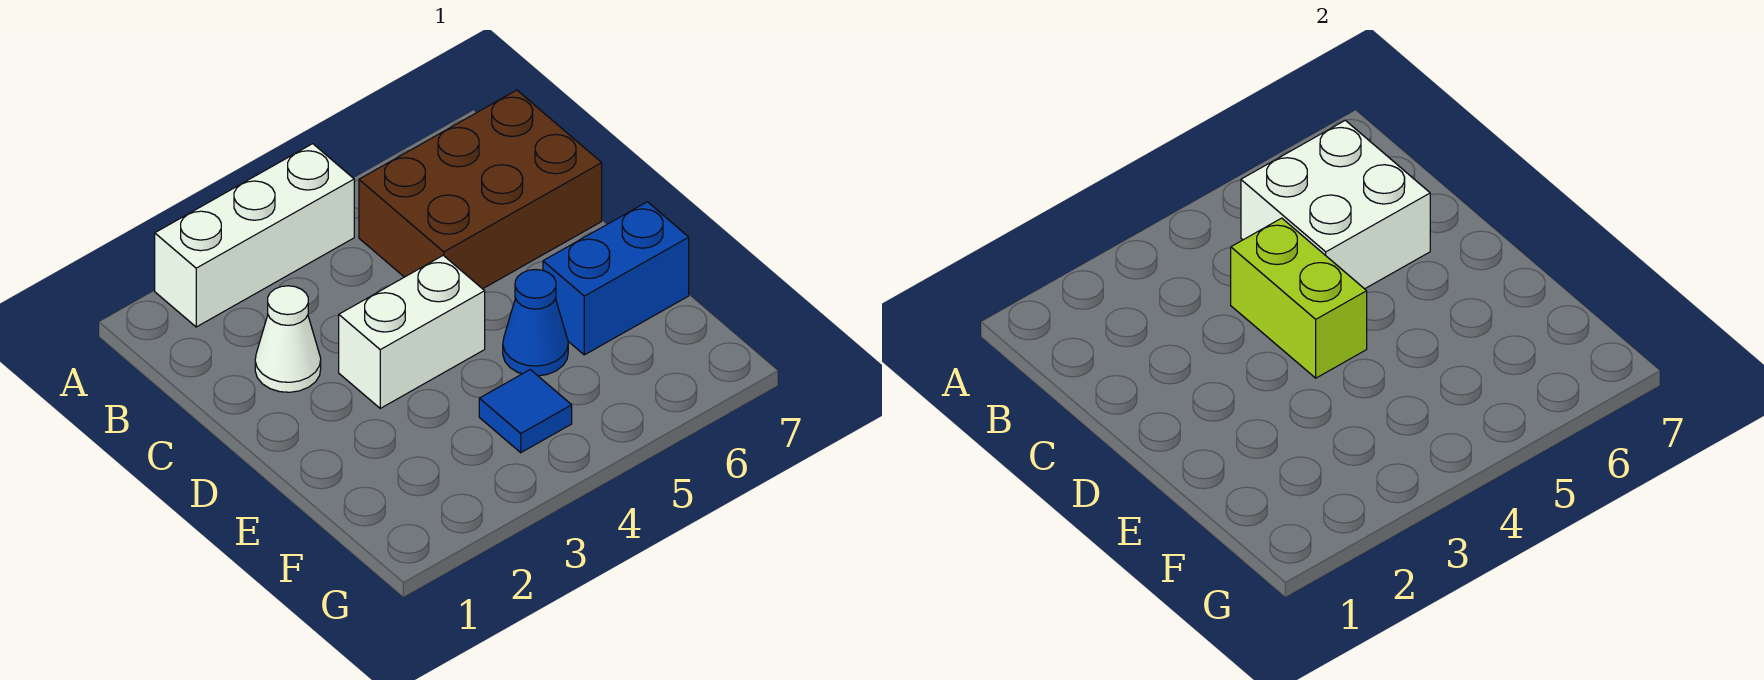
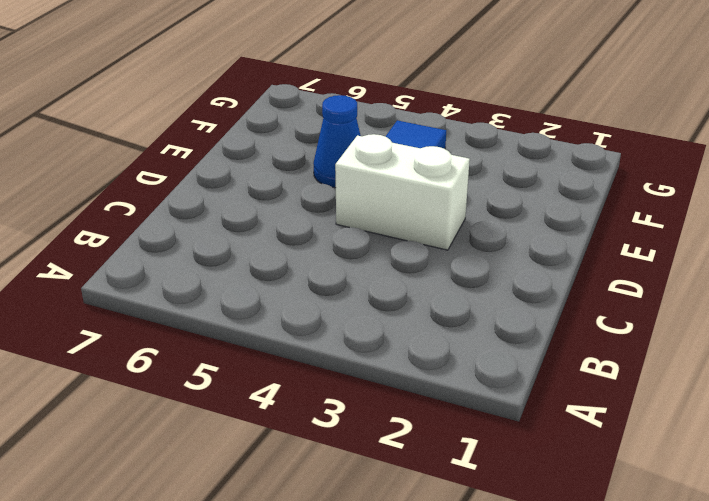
none -> white 1x3 brick [155,144,354,327]
none -> brown 2x3 brick [359,90,602,289]

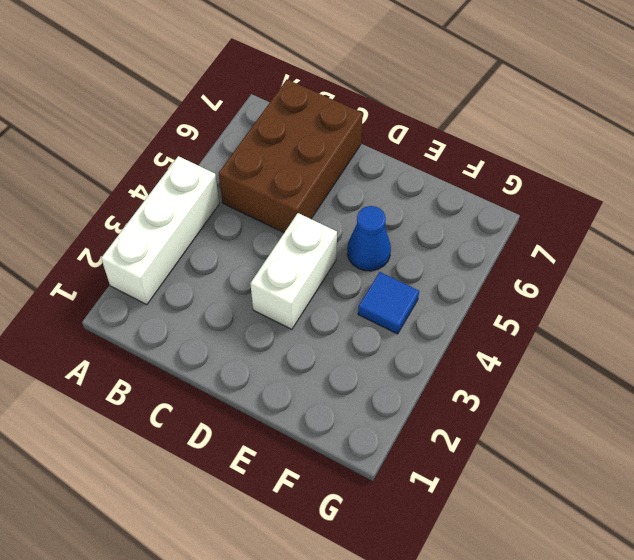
none -> white 1x1 cone [255,286,321,392]
none -> blue 1x2 brick [543,202,689,355]

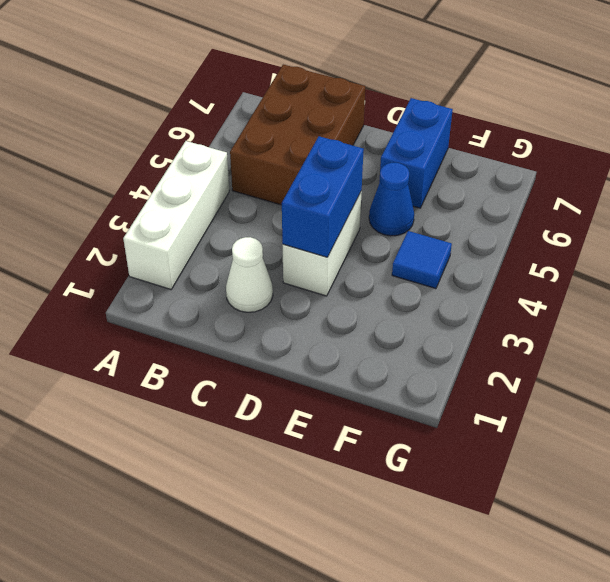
blue 1x2 brick [282,136,364,257] -> lime 1x2 brick [1231,218,1367,378]
none -> white 2x2 brick [1241,120,1430,289]

